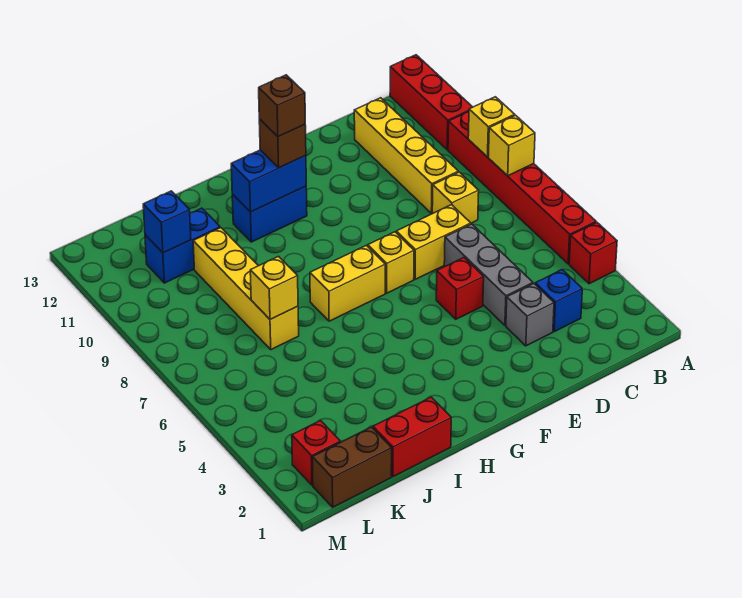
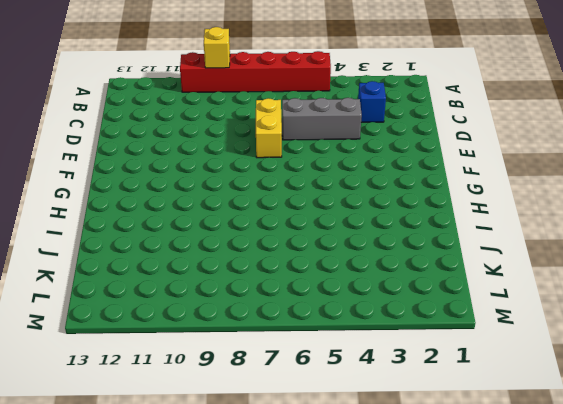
none -> red 1x1 brick [569,222,617,284]
none -> red 1x3 brick [390,55,472,150]
none -> yellow 1x1 brick [432,172,479,223]

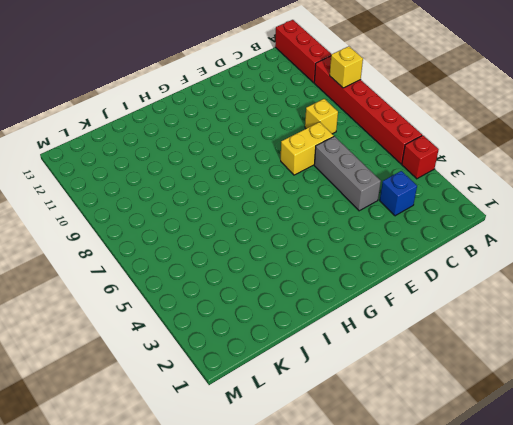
none -> yellow 1x4 brick [354,98,458,214]
none -> grey 1x1 brick [506,284,554,346]
none -> red 1x1 brick [436,258,484,319]

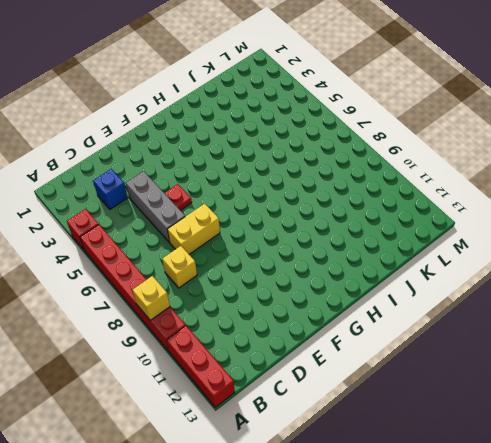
red 1x1 plate [165,184,192,210] -> red 1x1 brick [436,258,484,319]
none -> yellow 1x4 brick [354,98,458,214]
none -> grey 1x1 brick [506,284,554,346]
none -> yellow 1x1 brick [368,232,414,293]

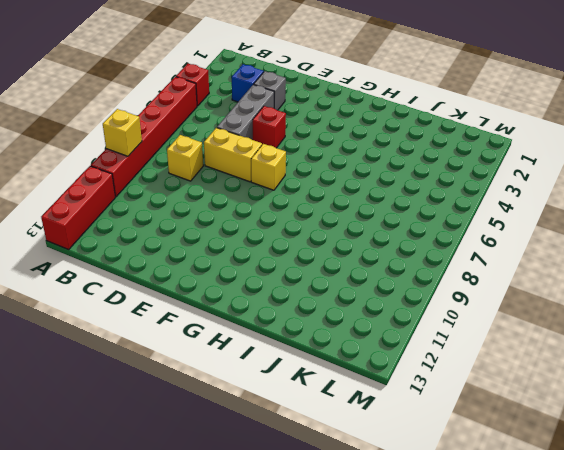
none -> yellow 1x4 brick [354,98,458,214]
none -> yellow 1x2 brick [310,245,385,321]
none -> blue 1x2 brick [232,186,307,242]

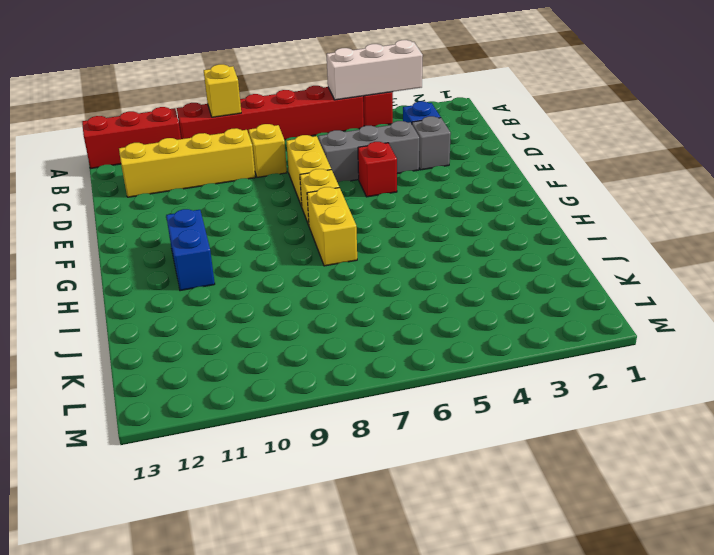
white 1x3 brick [327,40,423,100] -> none
none -> red 1x2 brick [373,397,451,477]
none -> yellow 1x4 brick [193,228,299,350]
none -> blue 1x2 brick [145,208,220,283]

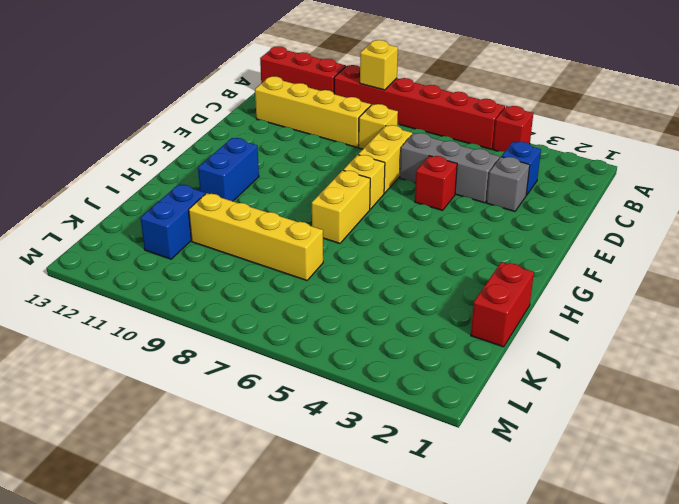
none -> brown 1x2 brick [312,427,392,507]
none -> red 1x1 brick [292,421,340,485]
none -> yellow 1x1 brick [488,115,535,176]

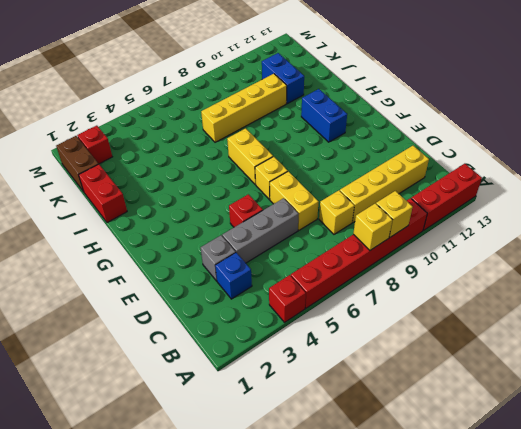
none -> blue 1x2 brick [231,150,306,212]
none -> yellow 1x1 brick [250,256,298,319]
none -> blue 1x1 brick [143,191,191,253]

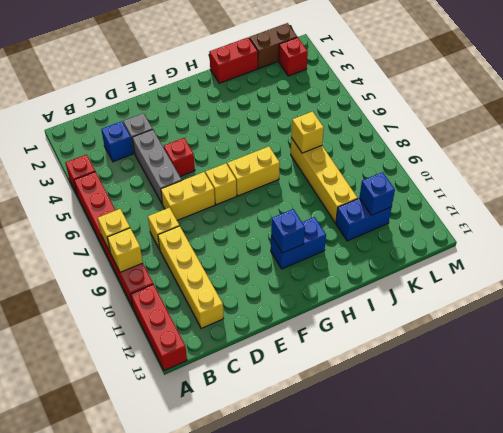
blue 1x1 brick [271,209,305,253] -> blue 1x2 brick [231,150,306,212]
none -> brown 1x1 brick [259,119,306,168]
none -> brown 1x1 brick [259,75,305,137]

